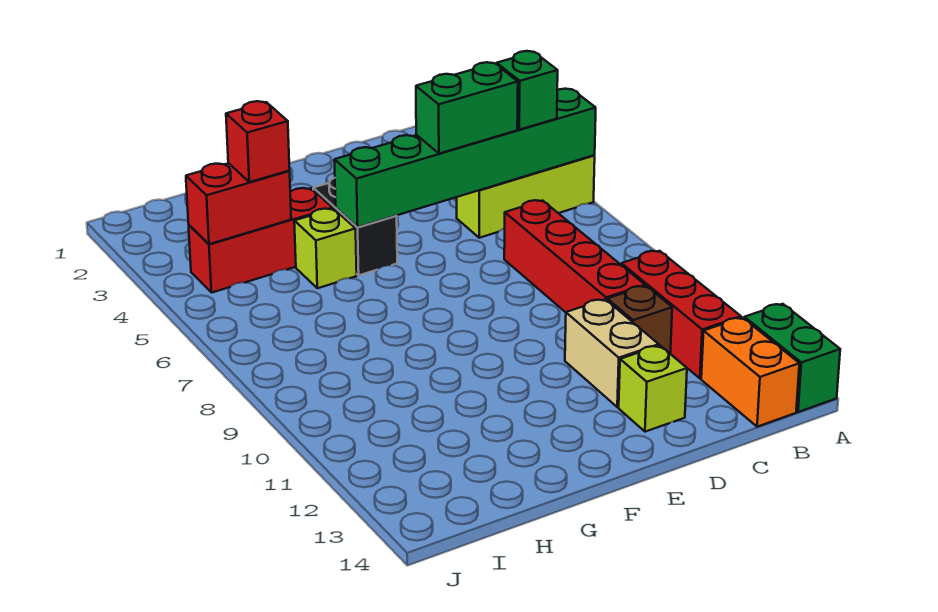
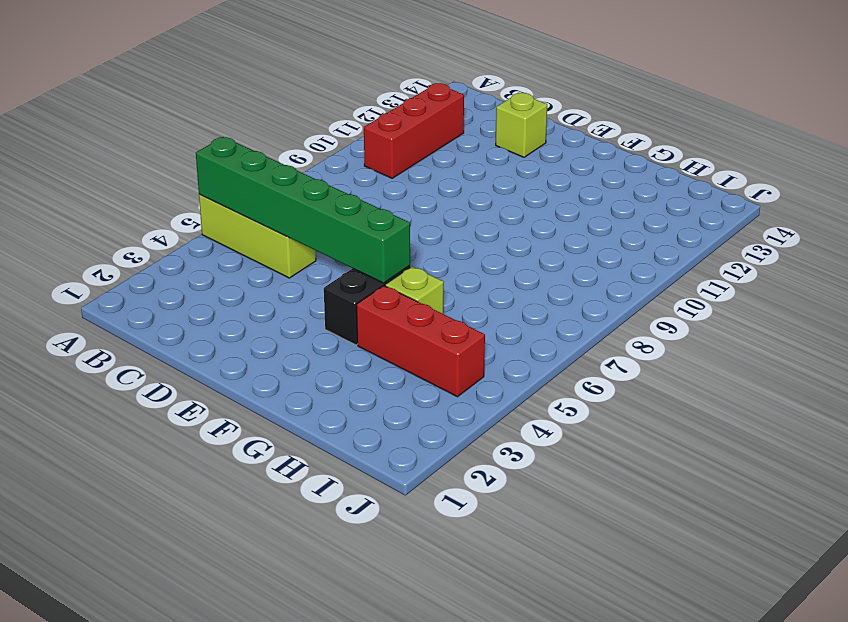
none -> green 1x2 brick [744,304,840,412]
none -> orange 1x2 brick [701,318,799,427]
none -> red 1x4 brick [504,200,645,312]

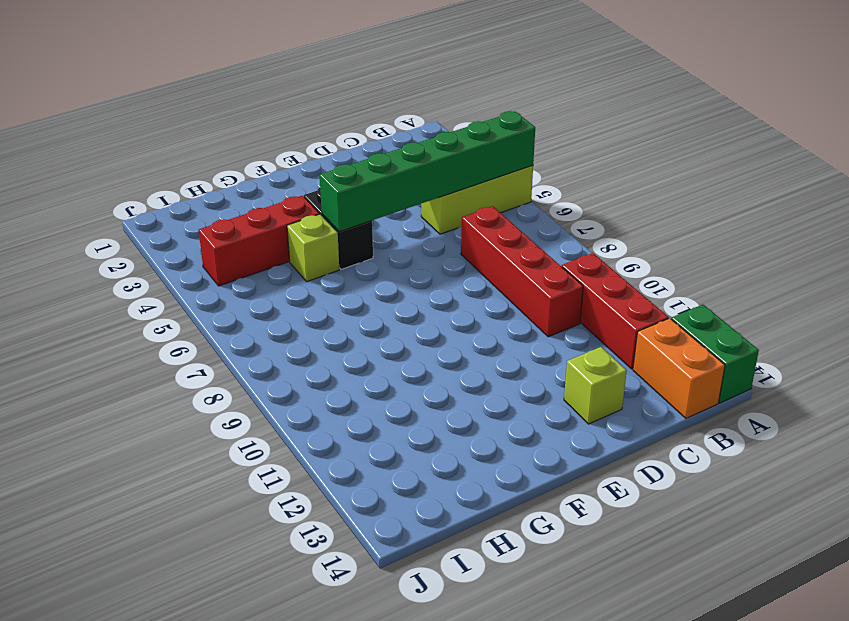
none -> brown 1x1 brick [607,286,672,353]
none -> tan 1x2 brick [565,299,659,407]
none -> red 1x2 brick [186,163,291,244]

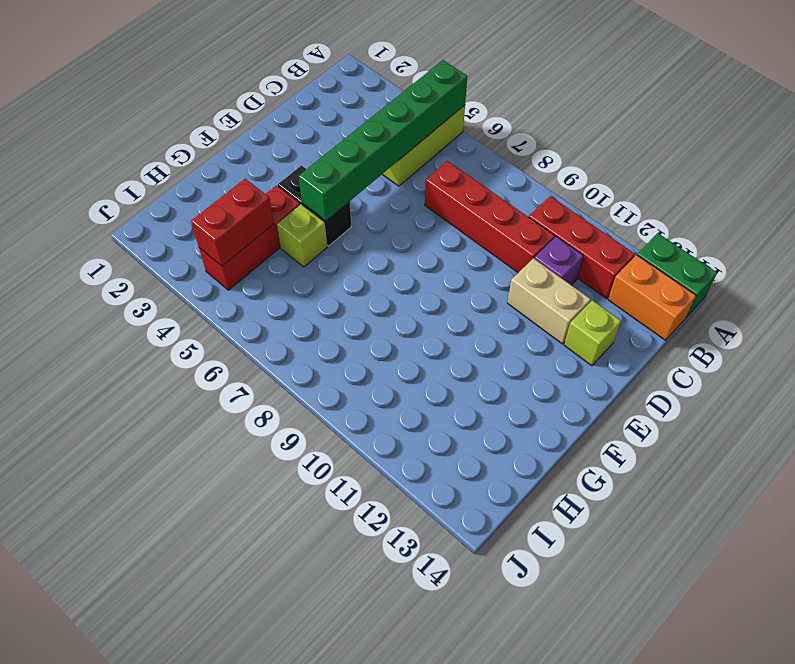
purple 1x1 brick [534,237,583,285] -> brown 1x1 brick [607,286,672,353]
none -> green 1x1 brick [496,51,558,130]
none -> green 1x2 brick [416,62,518,154]
none -> red 1x1 brick [226,101,290,182]

